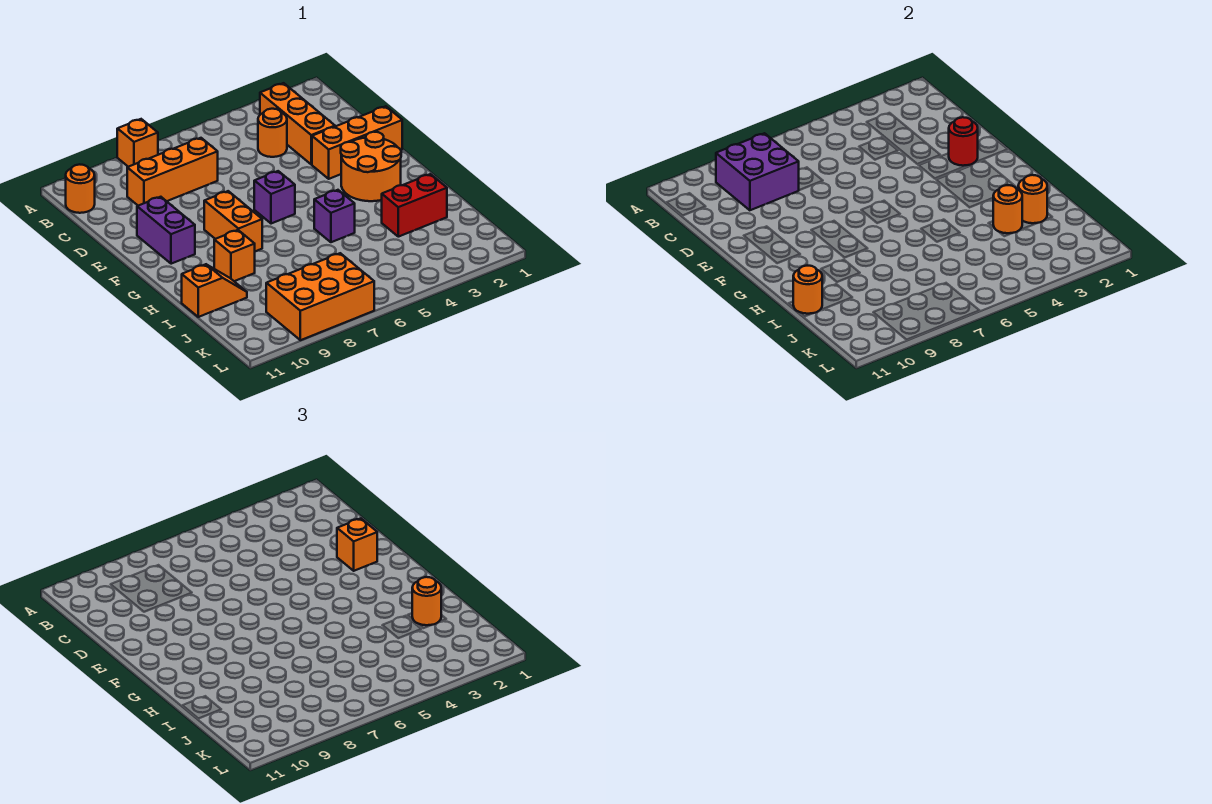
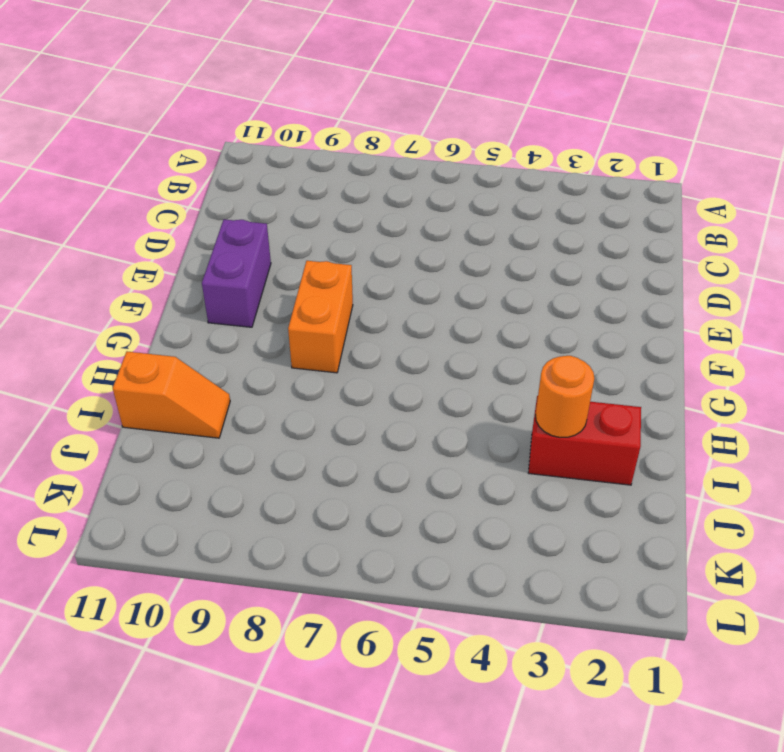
none -> orange 1x1 brick [117,119,158,167]
none -> orange 1x3 brick [260,83,335,164]
none -> orange 1x1 round brick [66,164,95,213]

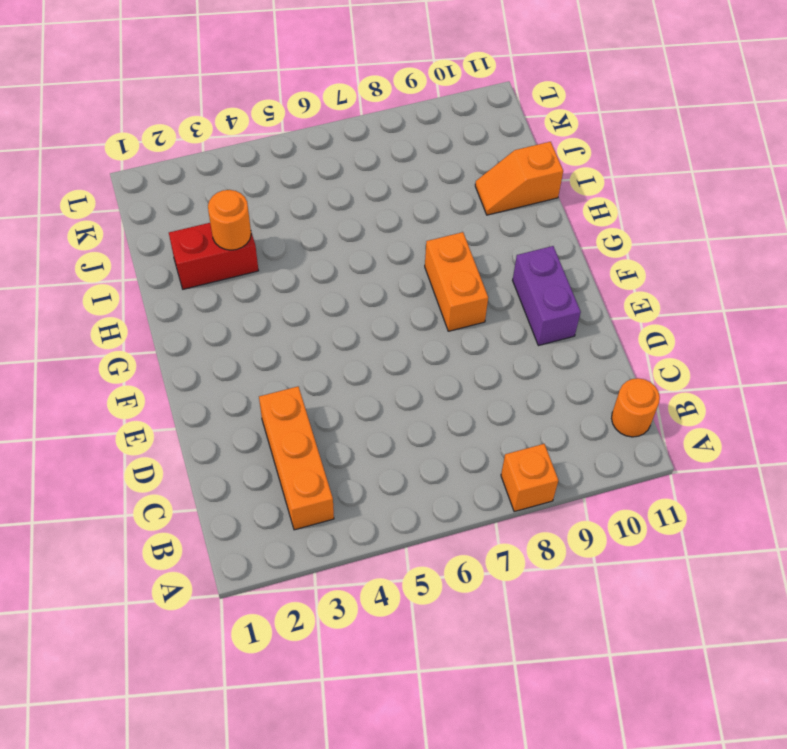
none -> orange 1x1 round brick [258,109,287,157]
none -> orange 1x3 brick [127,138,218,206]
none -> orange 1x3 brick [312,106,402,179]

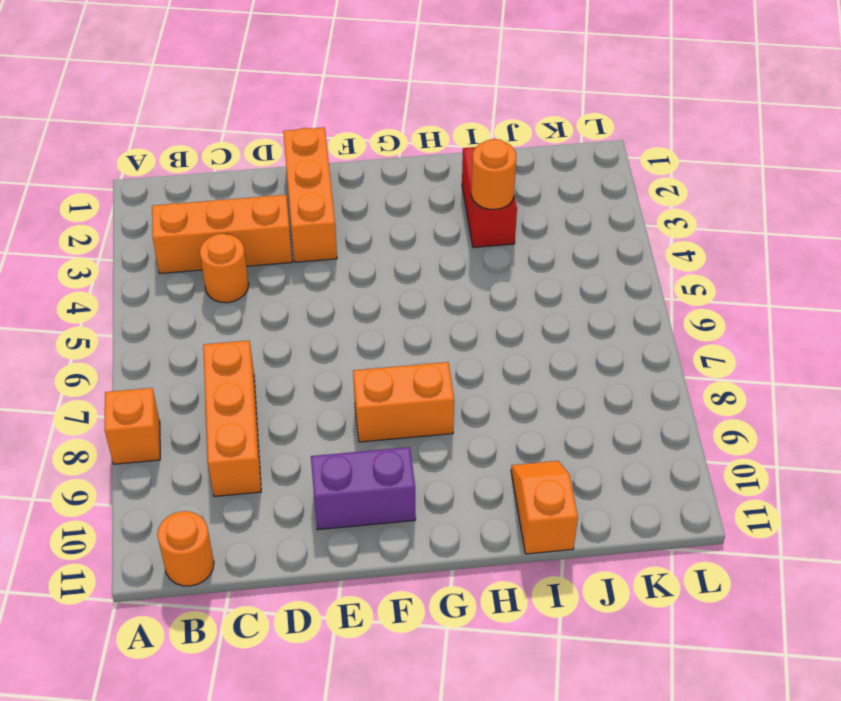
none -> orange 2x2 round brick [341,132,401,201]
none -> purple 1x1 brick [254,171,295,224]
none -> purple 1x1 brick [314,190,355,242]

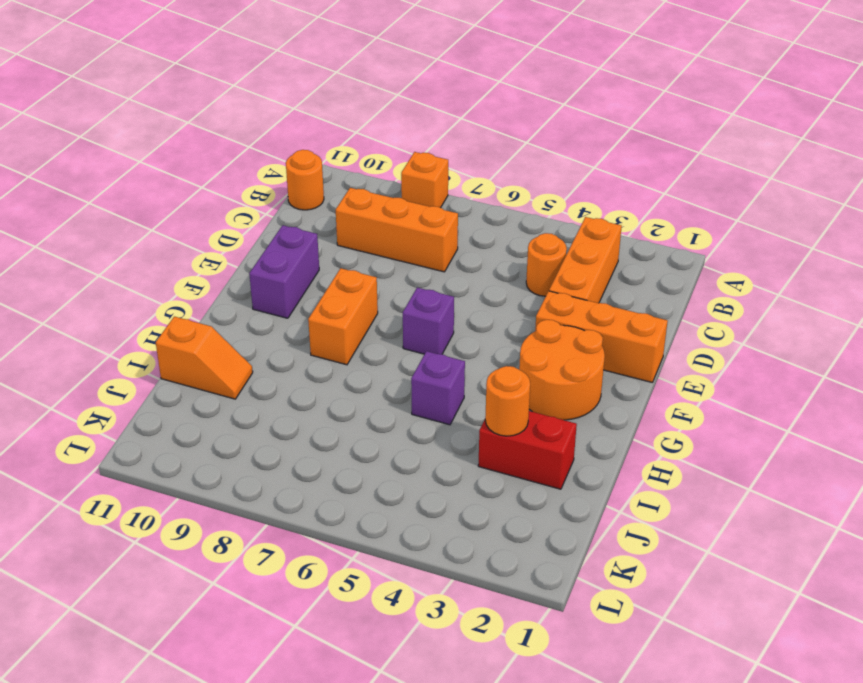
none -> orange 1x1 brick [214,230,255,281]
none -> orange 2x3 brick [266,253,374,340]
none -> purple 2x2 brick [716,133,799,210]

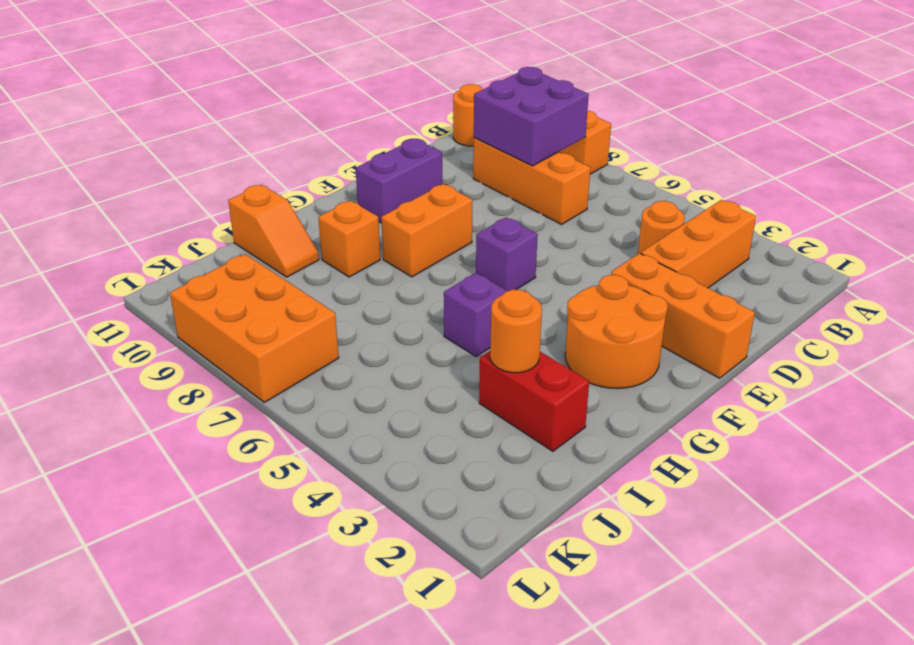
none -> red 1x1 round brick [949,117,978,166]
none -> orange 1x1 round brick [1018,175,1047,223]
none -> orange 1x1 round brick [793,266,822,314]

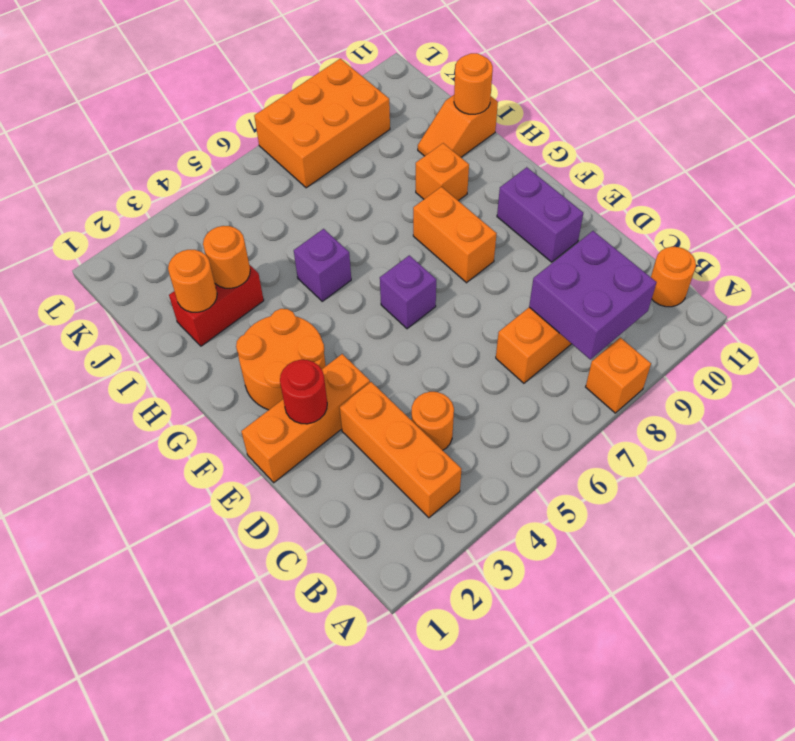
none -> orange 1x1 brick [337,518,377,571]
none -> orange 1x1 round brick [412,577,441,625]

